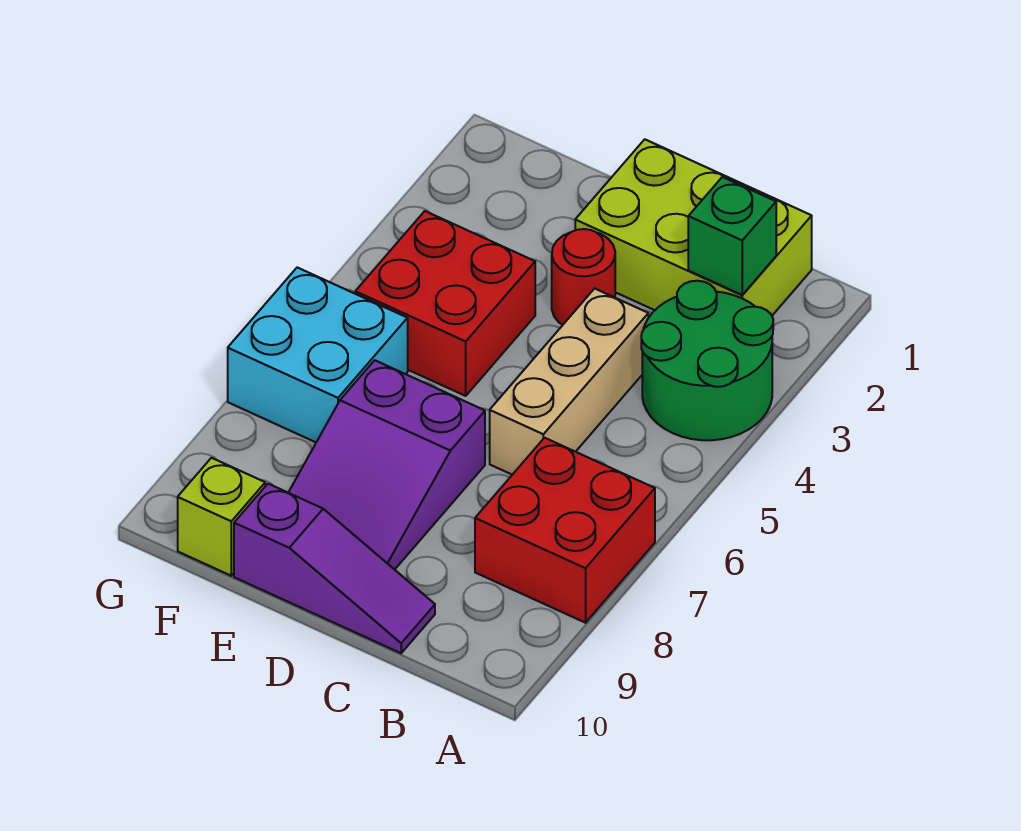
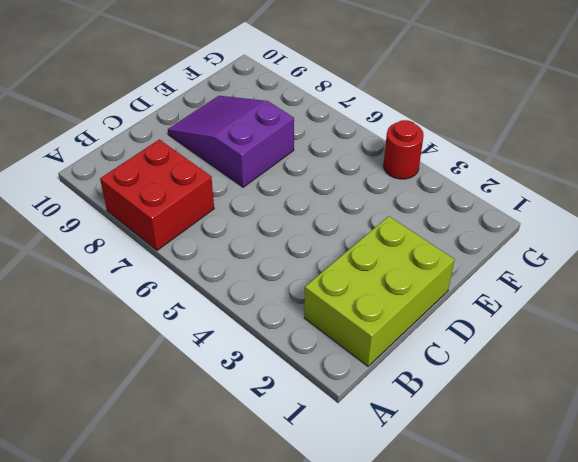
red 1x1 round brick [383,120,424,179] -> red 1x1 round brick moved to [552,229,615,325]
none -> green 2x2 round brick [641,281,773,440]
none -> tan 1x3 brick [490,289,648,475]

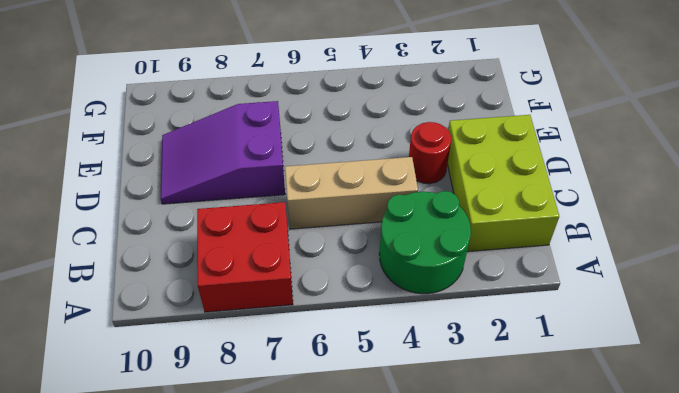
none -> purple 1x3 slope [234,484,435,653]
none -> red 2x2 brick [355,211,535,396]

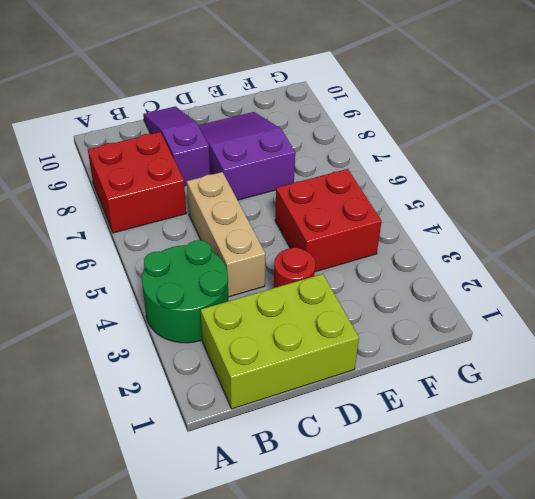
purple 1x3 slope [143,106,210,186] -> purple 1x3 slope turned to [234,484,435,653]
none -> cyan 2x2 brick [228,268,408,442]
none -> lime 1x1 brick [178,458,265,576]

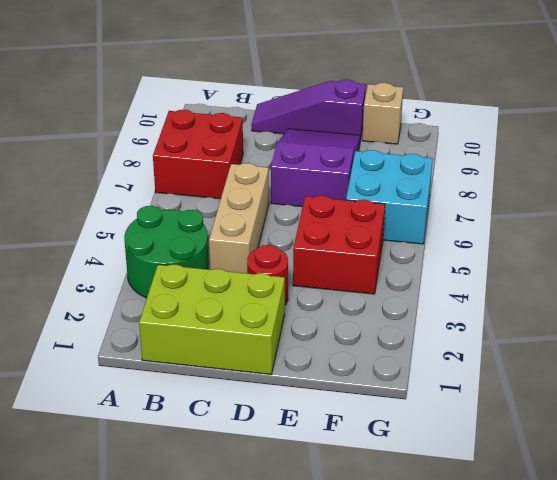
tan 1x1 brick [362,83,403,144] -> lime 1x1 brick [178,458,265,576]
none -> green 1x1 brick [688,177,776,295]

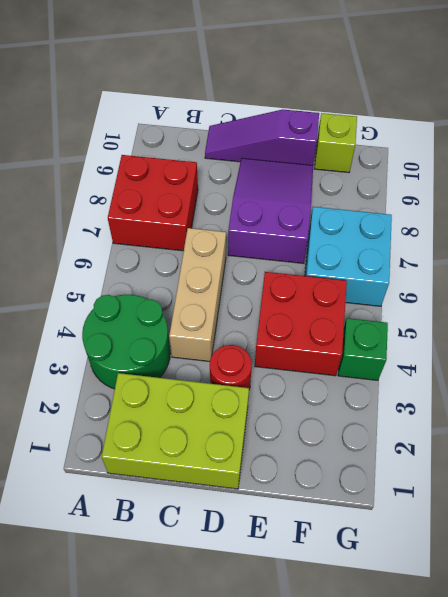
green 1x1 brick [338,318,388,380] -> green 1x1 brick moved to [688,177,776,295]

